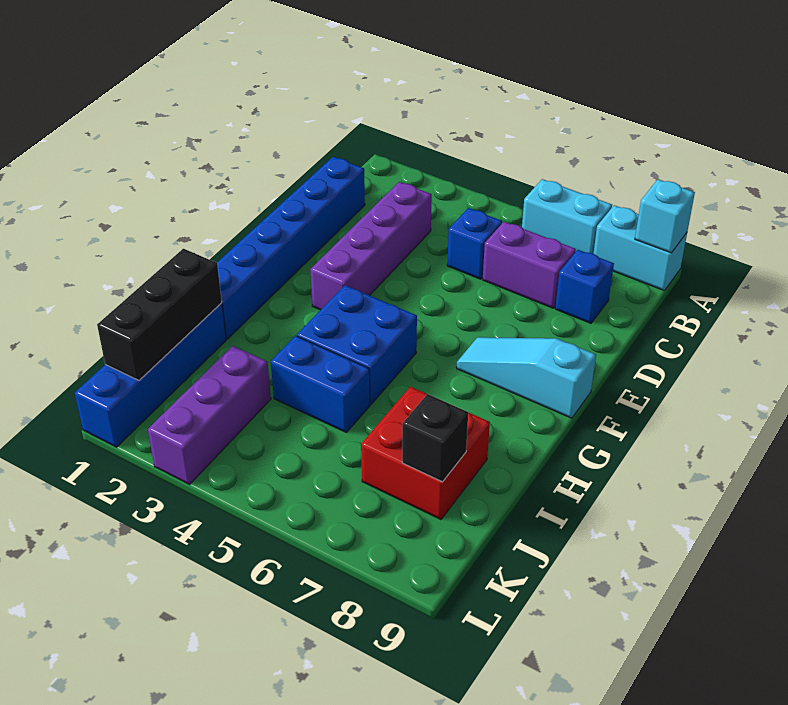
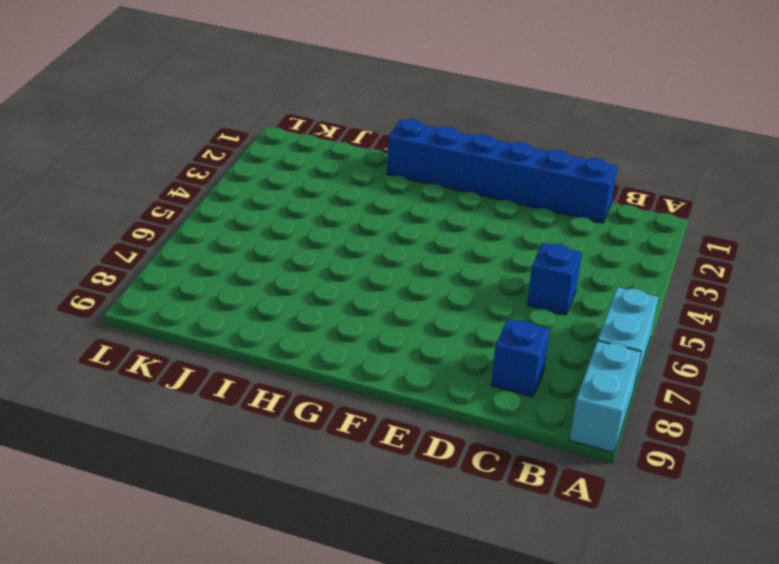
none -> purple 1x4 brick [310,182,432,310]
none -> purple 1x2 brick [483,222,576,308]
none -> cyan 1x3 slope [457,337,596,418]

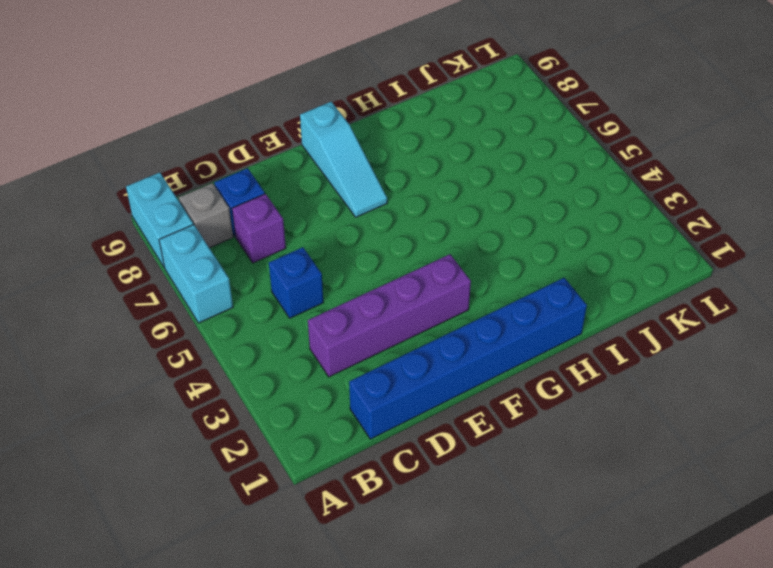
grey 1x1 brick [179,183,233,248] -> none
purple 1x1 brick [232,194,286,263] -> purple 1x2 brick [483,222,576,308]
none -> blue 2x2 brick [297,285,417,404]
none -> blue 1x4 brick [75,303,226,447]
none -> blue 1x2 brick [271,336,370,433]

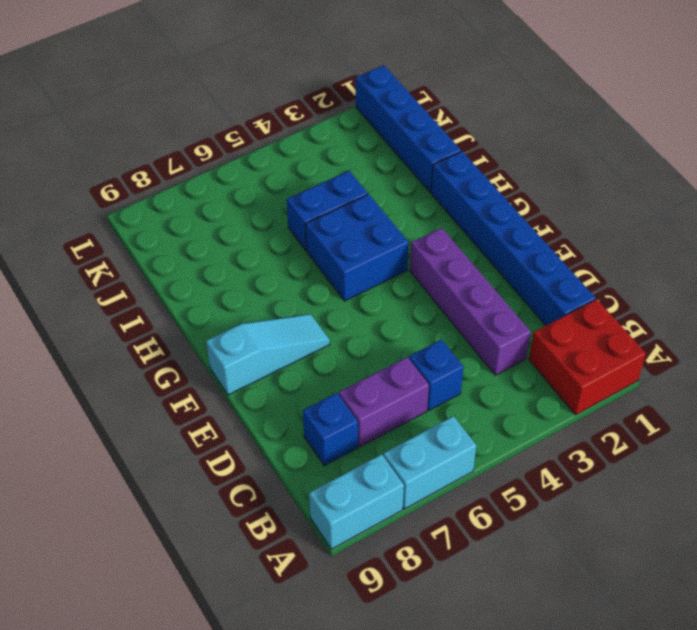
red 2x2 brick [529,299,646,415] -> red 2x2 brick moved to [361,387,490,519]
none -> purple 1x3 brick [148,346,271,484]
none -> cyan 1x1 brick [635,179,695,253]
none -> black 1x3 brick [97,249,222,380]

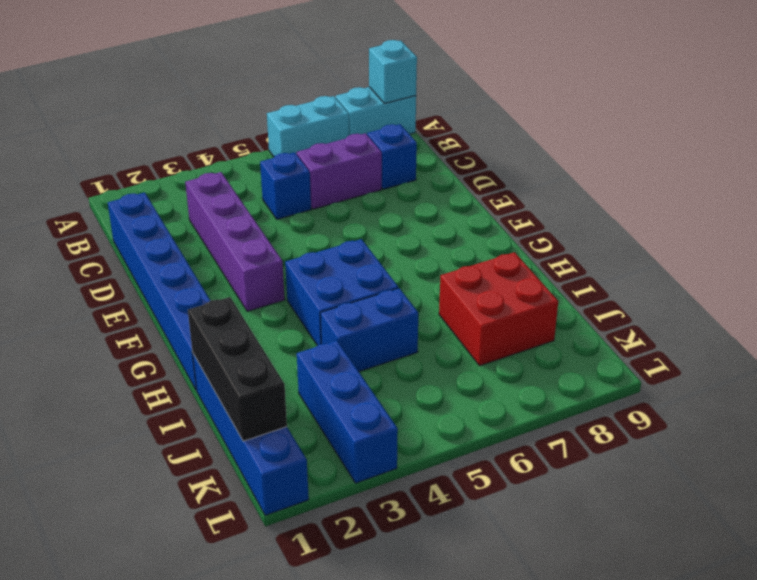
blue 1x3 brick [297,340,398,483] -> purple 1x3 brick [148,346,271,484]
none -> cyan 1x3 slope [457,337,596,418]
none -> black 1x1 brick [402,394,468,482]

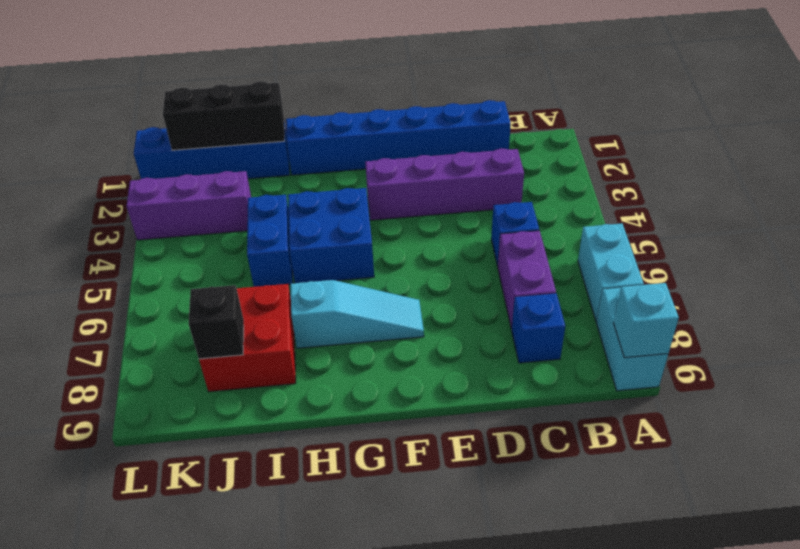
cyan 1x3 slope [290,280,424,348] -> cyan 1x3 slope turned to [457,337,596,418]

